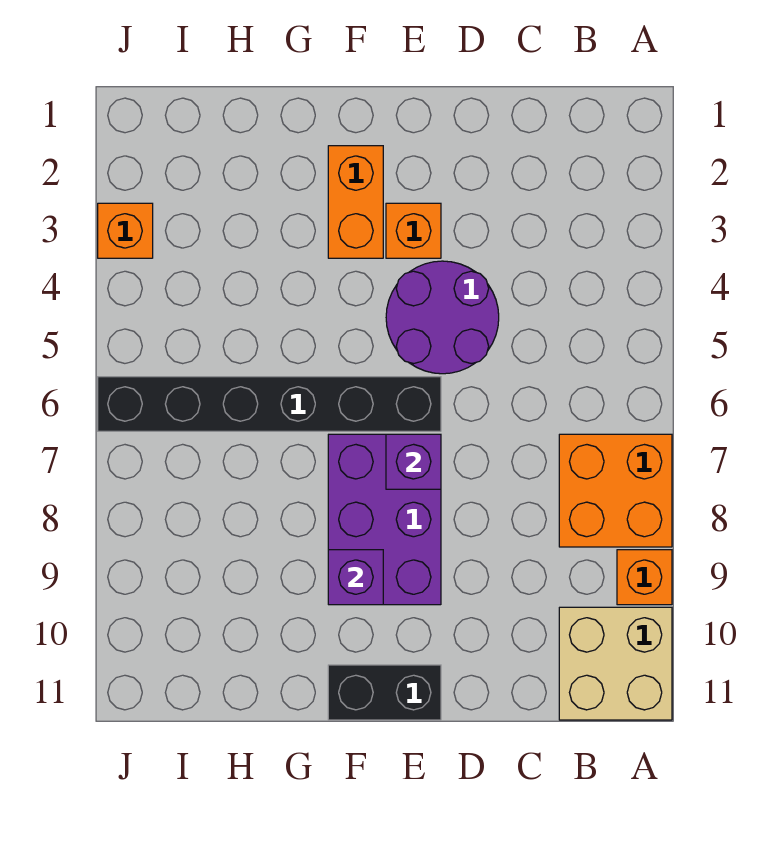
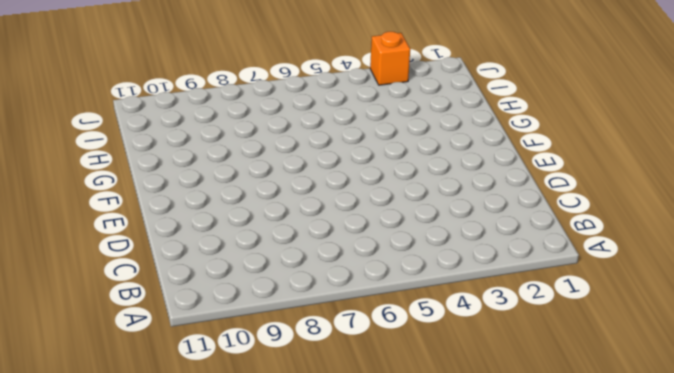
none -> orange 2x2 brick [559,434,672,547]
none -> orange 1x1 brick [617,550,672,605]
none -> tan 2x2 brick [559,607,672,720]

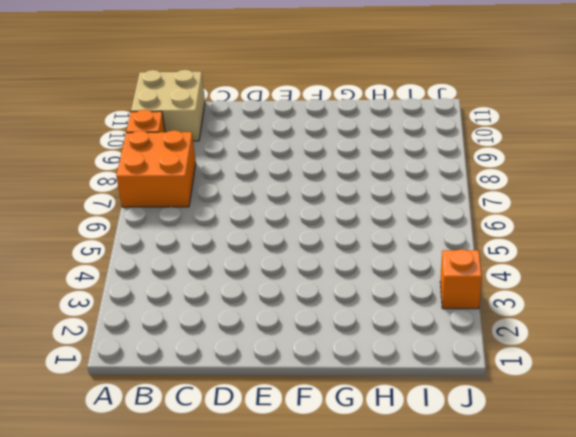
none -> purple 2x2 round brick [386,261,499,374]
none -> orange 1x1 brick [386,203,441,258]
none -> black 1x6 brick [98,377,441,431]

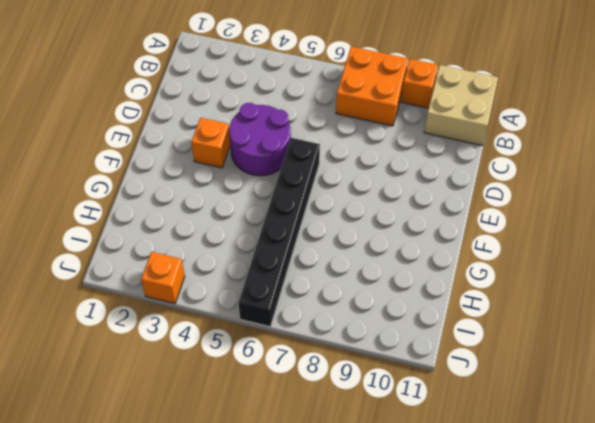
none -> purple 2x3 brick [328,434,441,605]
none -> black 1x2 brick [328,665,441,720]
none -> orange 1x2 brick [328,146,383,258]

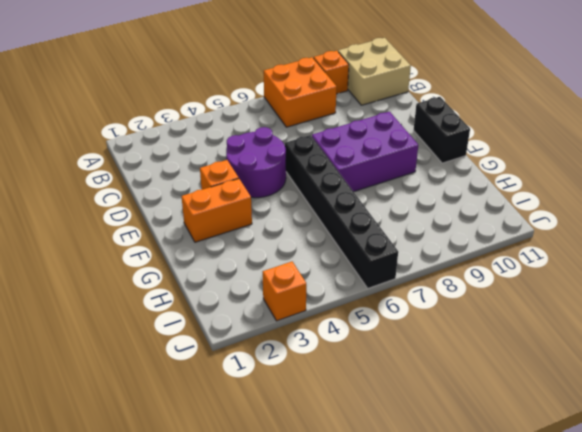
none -> purple 1x1 brick [386,434,441,489]
none -> purple 1x1 brick [328,550,383,605]

